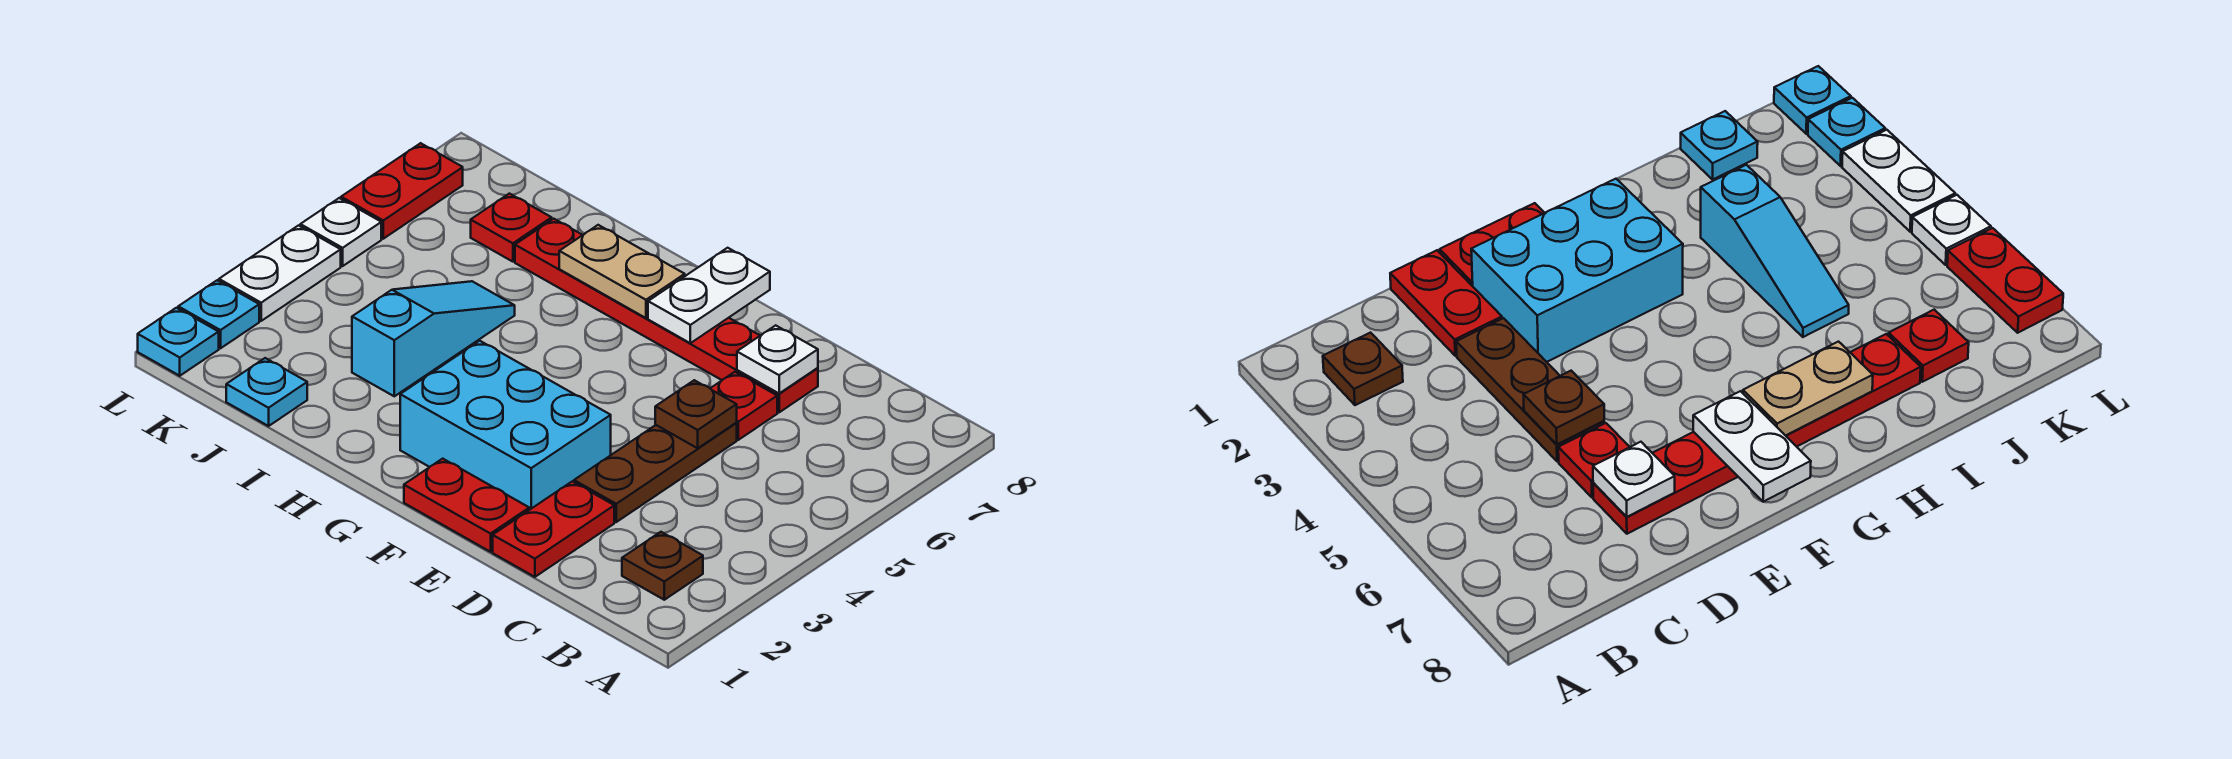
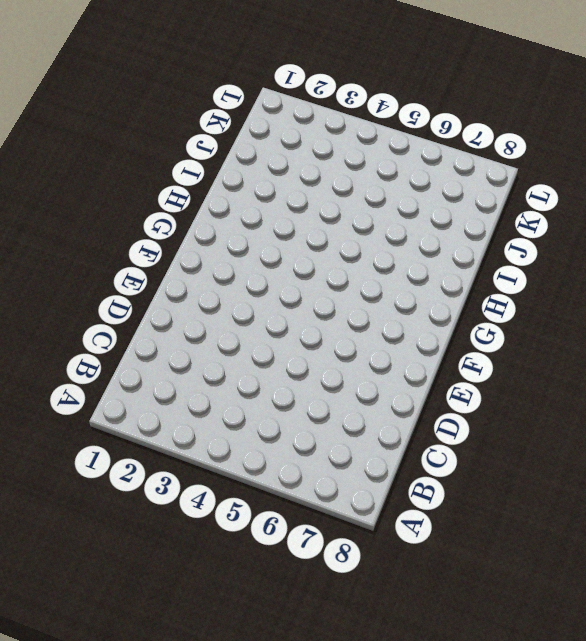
none -> brown 1x1 plate [622,532,703,600]
none -> red 1x2 plate [493,482,614,577]
none -> brown 1x3 plate [574,423,737,522]

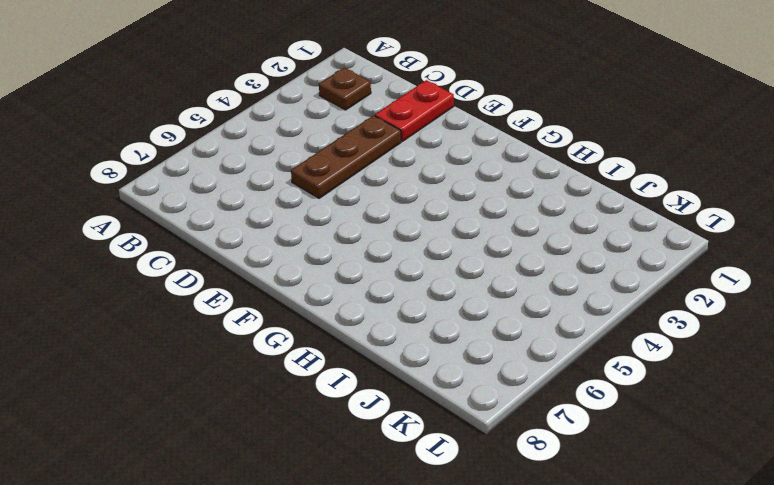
none -> red 1x1 plate [710,372,777,440]
none -> red 1x6 plate [515,219,818,412]
none -> red 1x2 plate [404,459,529,552]

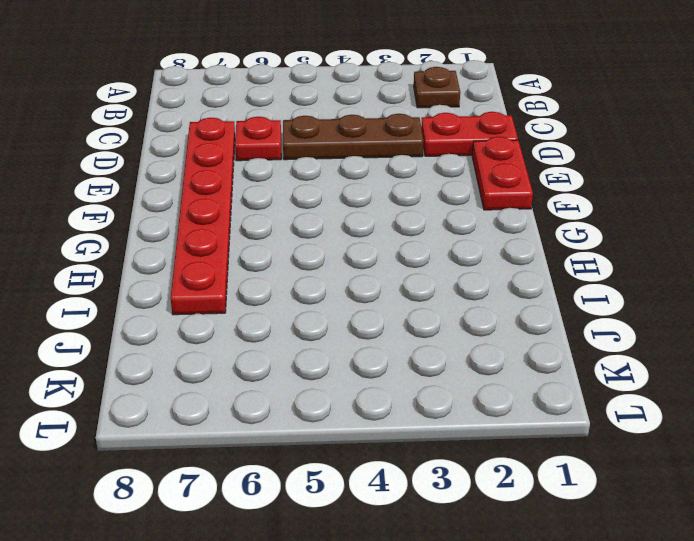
none -> cyan 2x3 brick [400,341,611,510]
none -> cyan 1x3 slope [352,281,515,396]
none -> cyan 1x1 plate [226,358,307,426]

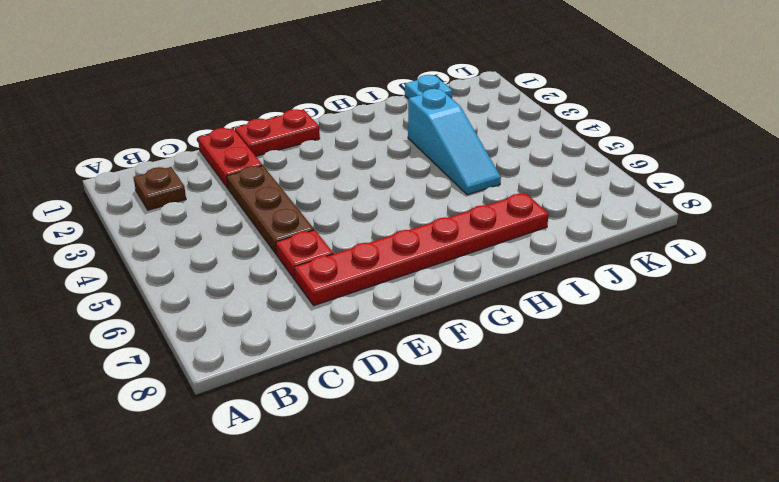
none -> cyan 2x3 brick [400,341,611,510]
none -> red 1x1 plate [471,194,552,262]
none -> cyan 1x1 plate [138,308,219,376]

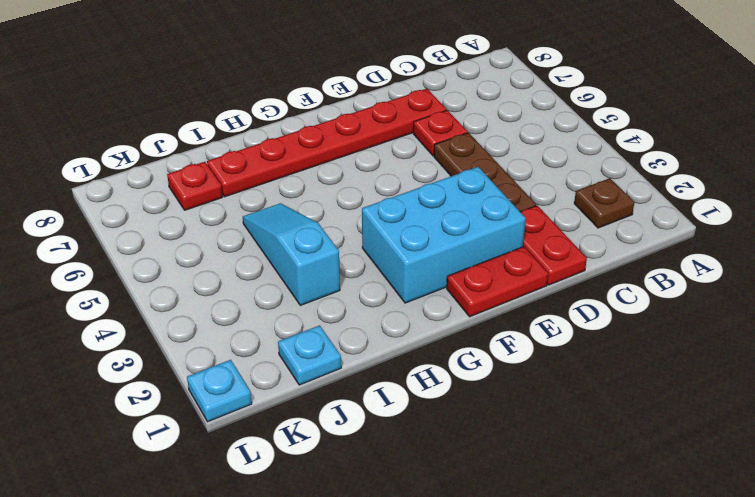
none -> cyan 1x1 plate [178,280,259,348]
none -> white 1x2 plate [219,226,341,321]
none -> white 1x1 plate [300,198,381,266]

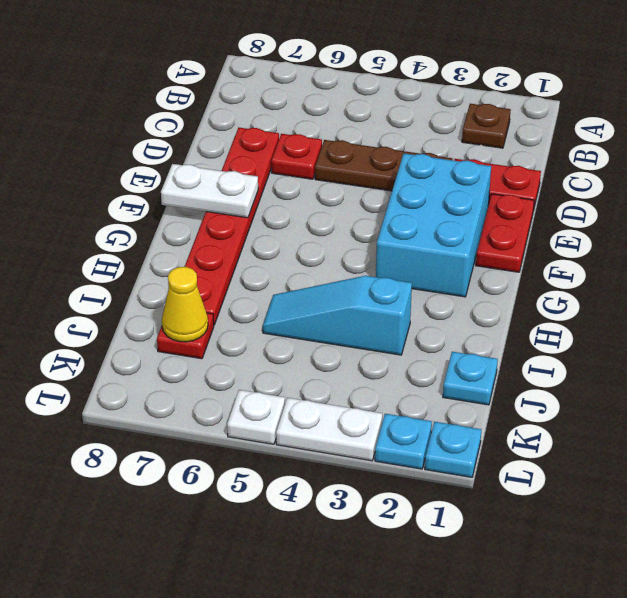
yellow 1x1 cone [162,267,208,342] -> none
none -> red 1x2 plate [341,143,463,239]
none -> brown 1x1 plate [655,380,737,448]
none -> white 1x1 plate [737,325,818,393]

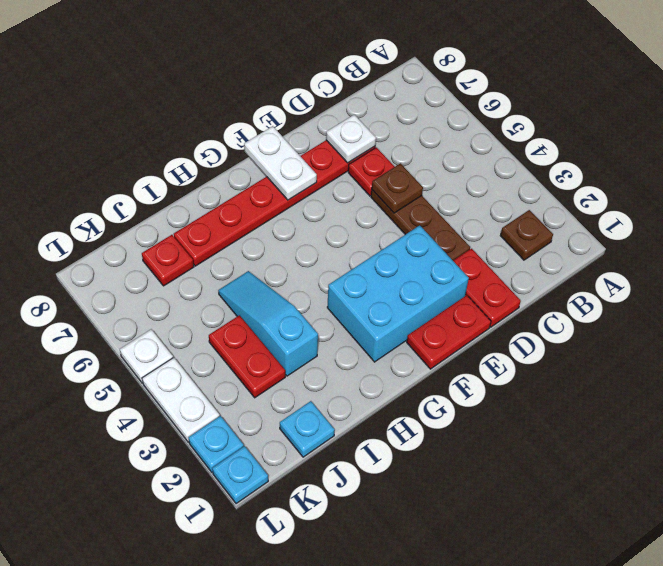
red 1x2 plate [209,315,285,398] -> red 1x2 plate moved to [341,143,463,239]
none -> tan 1x2 plate [559,225,685,318]

